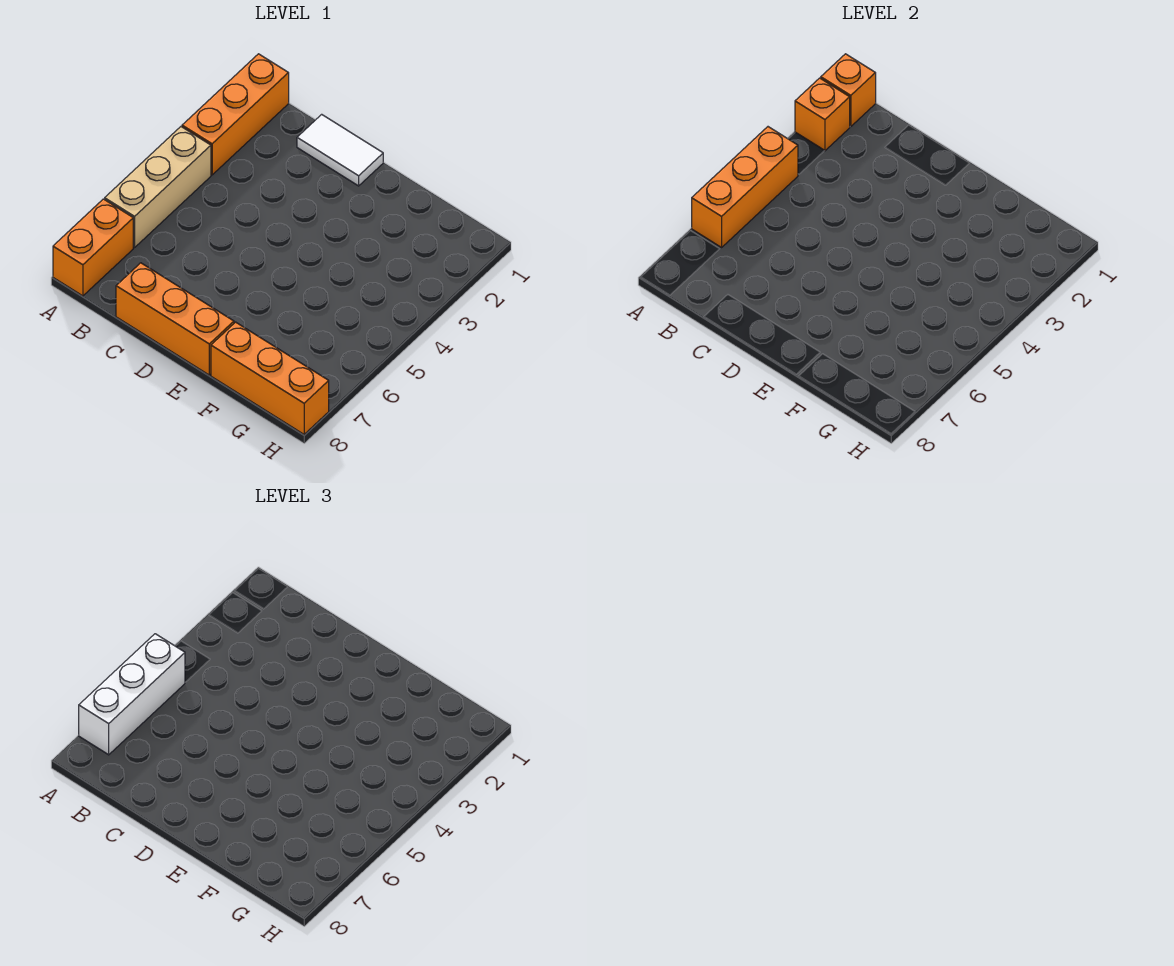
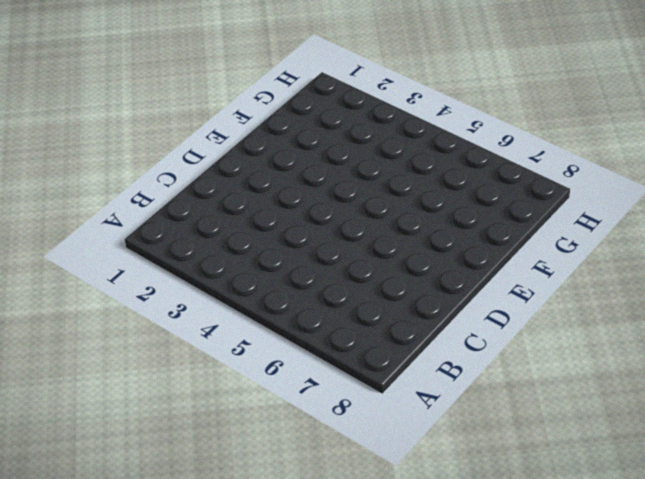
none -> orange 1x3 brick [182,54,289,175]
none -> tan 1x3 brick [105,127,211,247]

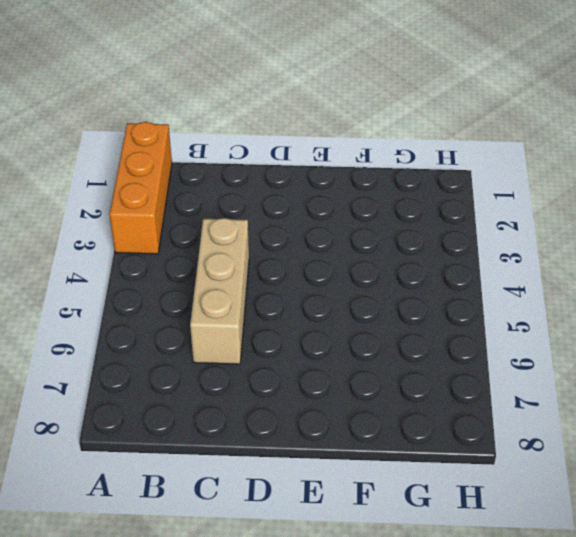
tan 1x3 brick [190,218,249,364] -> tan 1x3 brick moved to [105,127,211,247]
none -> orange 1x2 brick [53,199,133,296]
none -> white 1x2 tile [297,114,383,186]

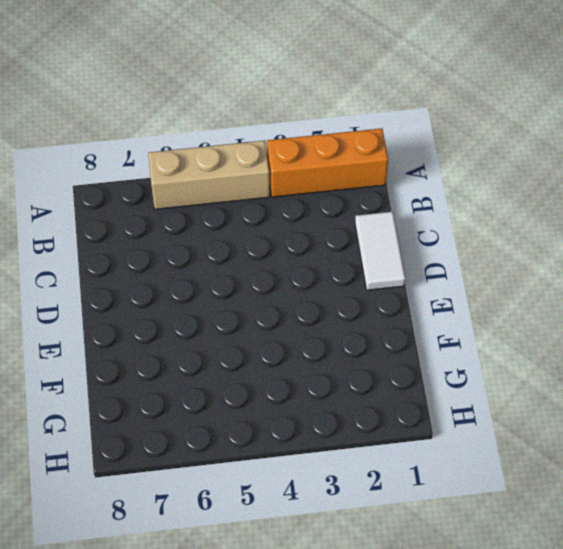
none -> orange 1x2 brick [53,199,133,296]
none -> orange 1x3 brick [116,263,234,375]

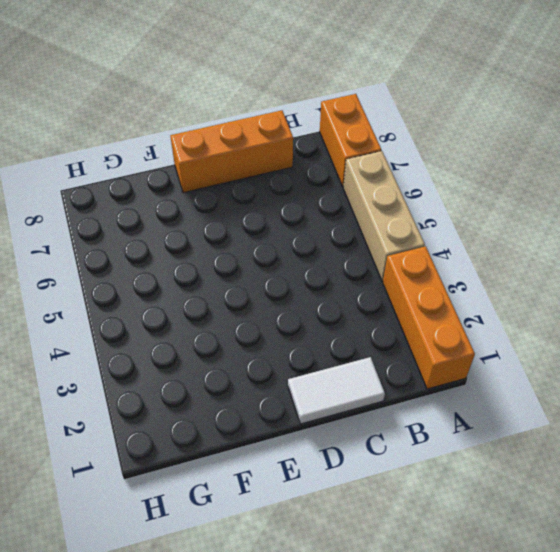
none -> orange 1x3 brick [211,322,329,434]
none -> orange 1x1 brick [821,54,876,127]

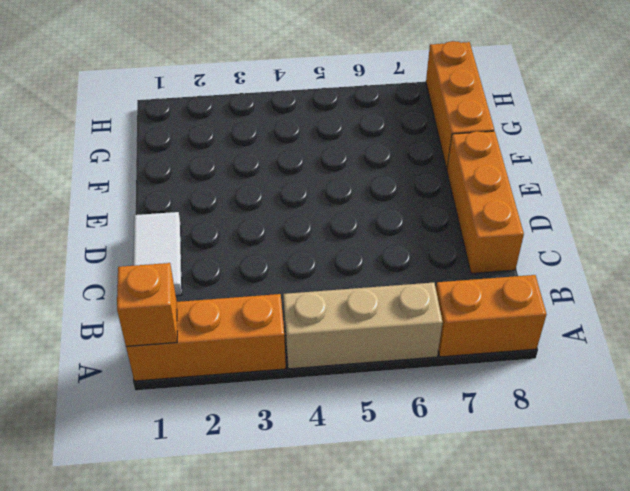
none -> orange 1x1 brick [795,78,850,151]
none -> orange 1x3 brick [692,127,798,247]

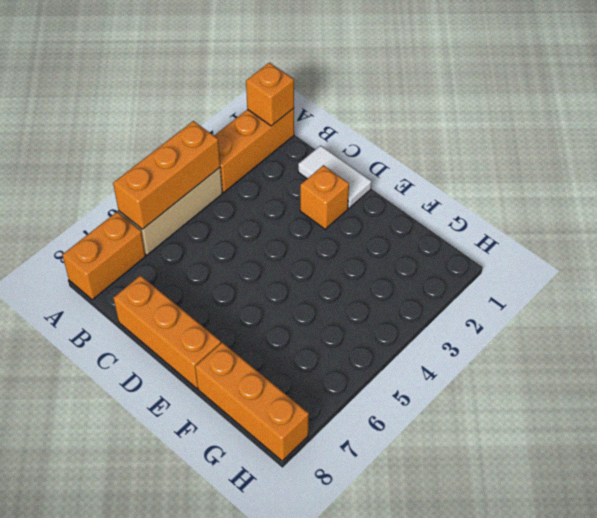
orange 1x1 brick [300,165,349,229] -> orange 1x1 brick moved to [795,78,850,151]
none -> white 1x3 brick [79,634,185,755]

